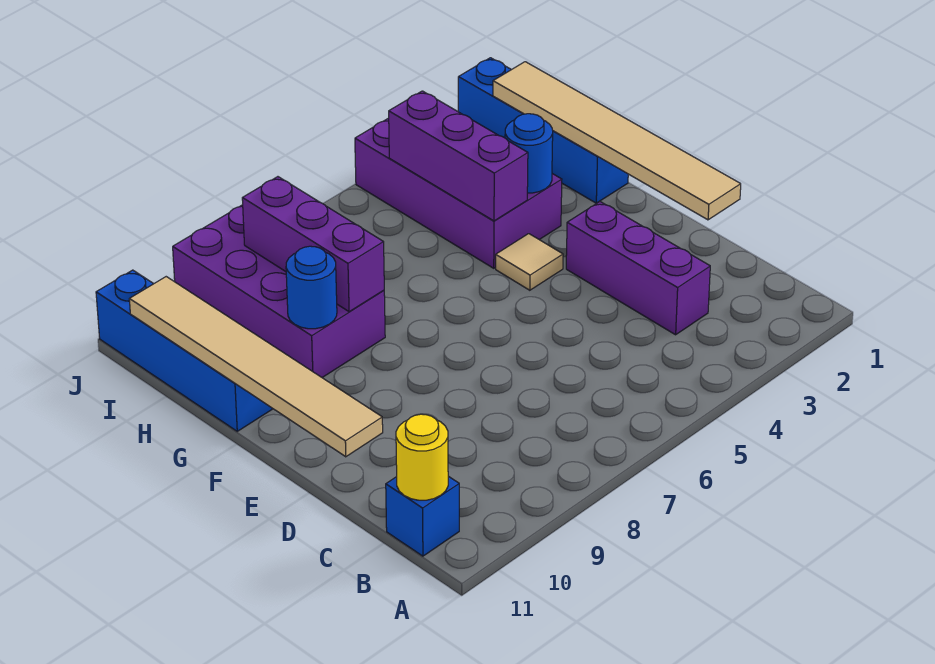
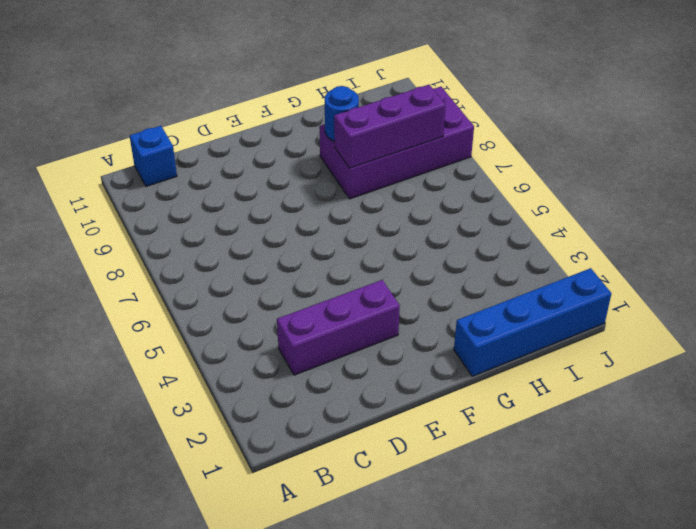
none -> tan 1x1 tile [496,234,563,290]
none -> purple 2x4 brick [355,118,562,268]
none -> blue 1x4 brick [96,270,273,431]

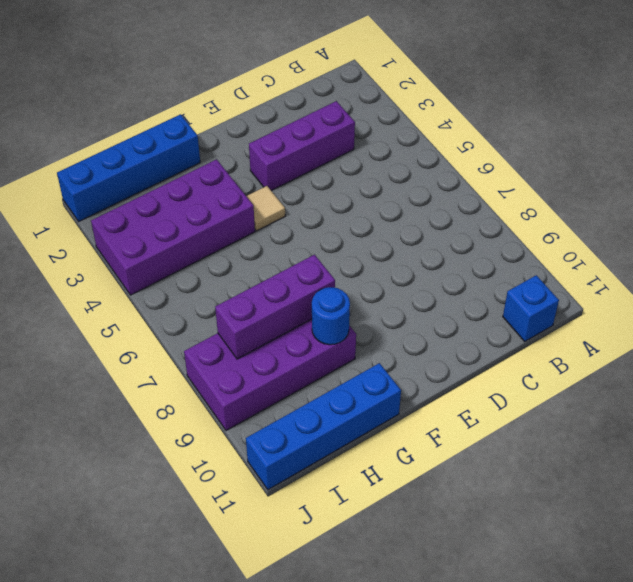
none -> yellow 1x1 round brick [396,414,448,500]
none -> tan 1x6 tile [493,62,741,220]
none -> tan 1x6 tile [129,277,383,457]

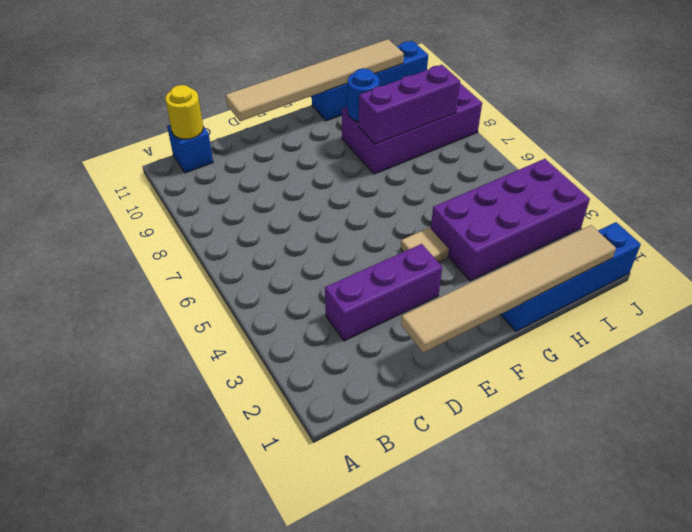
none -> blue 1x1 round brick [505,114,553,193]
none -> purple 1x3 brick [389,91,528,221]

